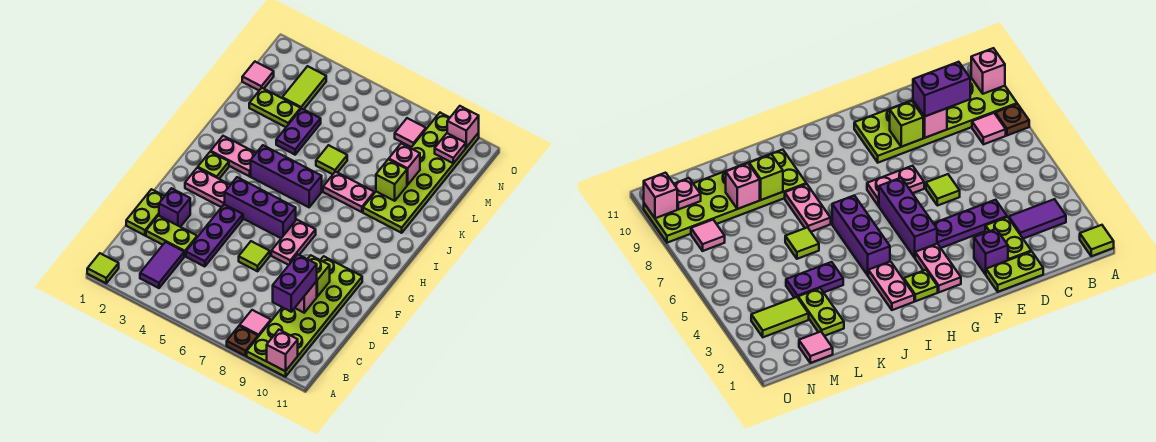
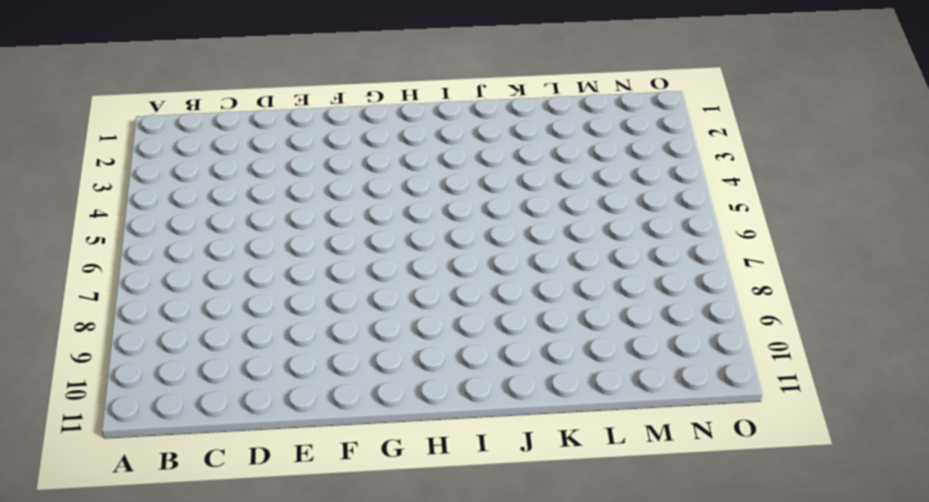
none -> lime 1x1 tile [87,253,119,283]
none -> brown 1x1 plate [227,326,258,356]
none -> lime 2x6 plate [247,256,362,377]
none -> purple 1x2 tile [140,242,184,288]

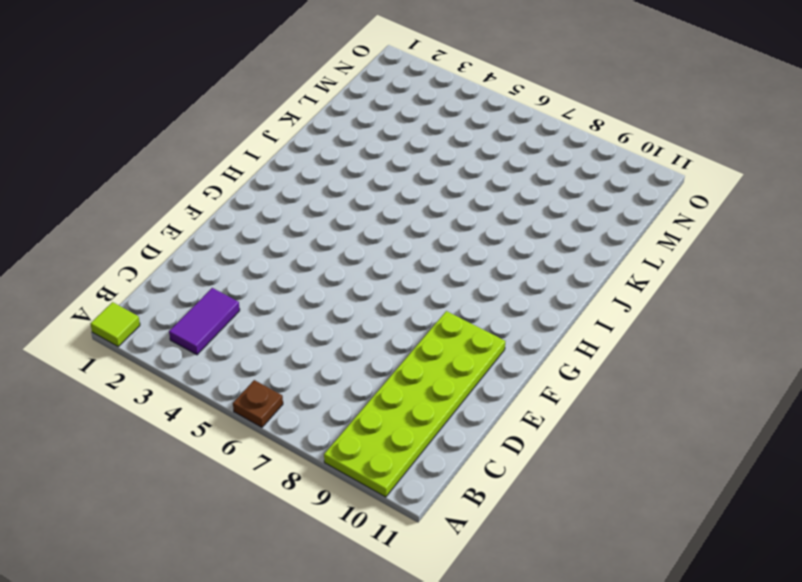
brown 1x1 plate [233,380,283,427] -> brown 1x1 plate moved to [227,326,258,356]
none -> pink 1x1 tile [240,310,271,337]
none -> lime 1x2 plate [126,189,165,235]
none -> lime 1x2 plate [146,216,197,256]
none -> purple 1x3 plate [186,204,243,267]

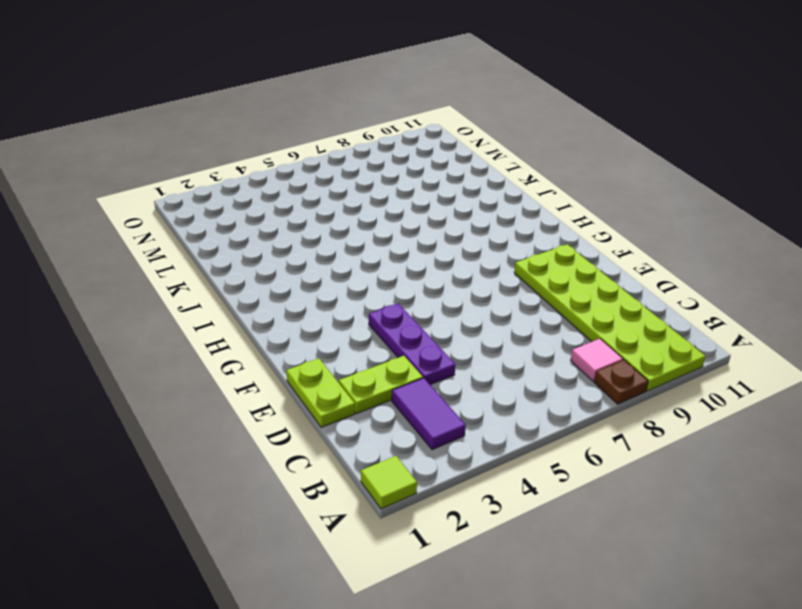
none -> purple 1x1 brick [159,188,190,227]
none -> lime 1x1 tile [239,241,270,271]
none -> pink 1x2 plate [271,220,316,265]
none -> pink 1x2 plate [185,168,230,207]

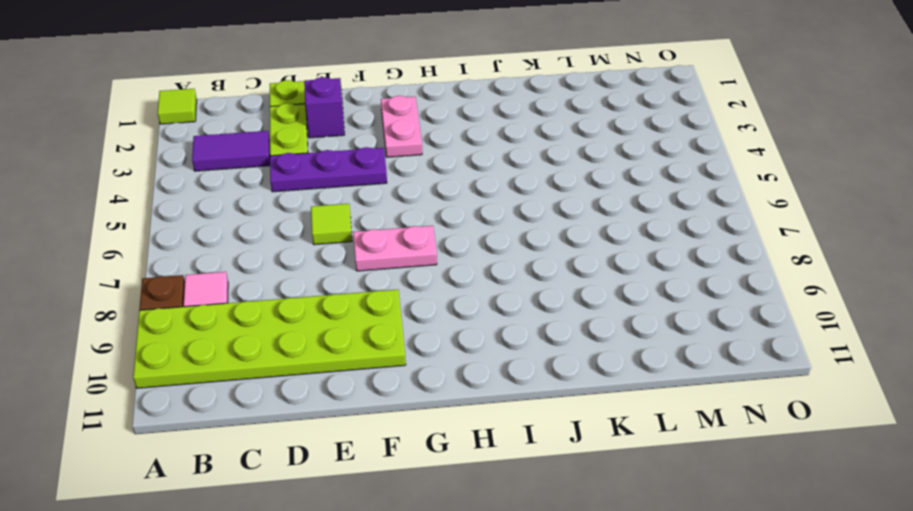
none -> purple 1x3 brick [225,177,296,238]
none -> lime 1x1 plate [198,152,229,179]
none -> pink 1x2 plate [211,136,256,176]
none -> purple 1x3 brick [251,145,322,207]

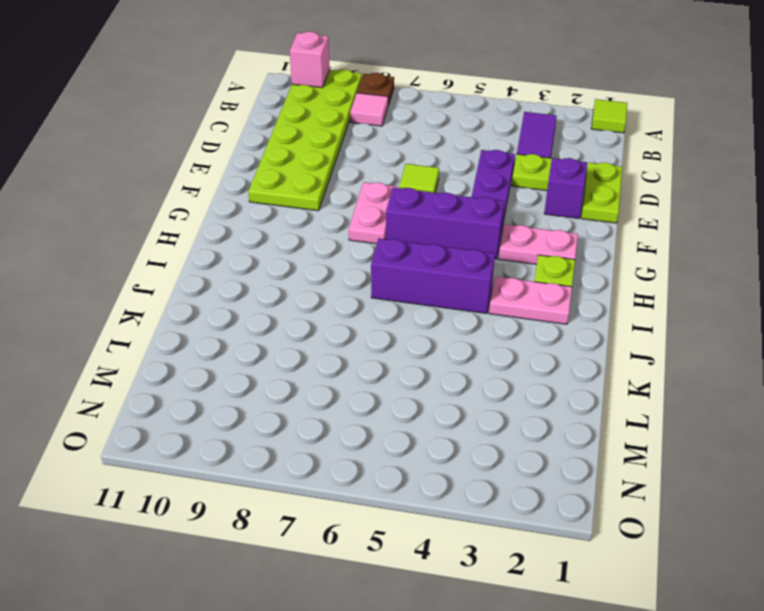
none -> pink 1x2 plate [323,172,374,212]
none -> lime 2x6 plate [363,113,479,233]
none -> purple 1x2 plate [276,108,321,155]
none -> lime 1x1 tile [316,145,347,174]

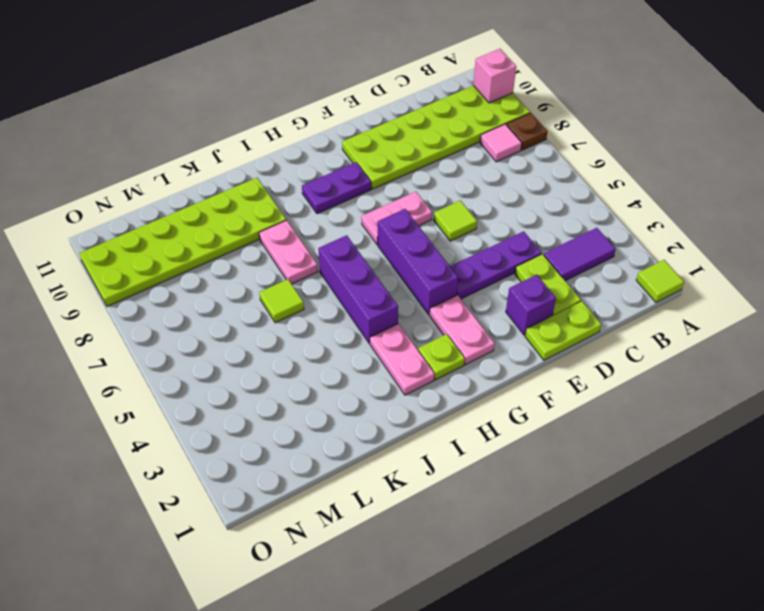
purple 1x2 plate [302,162,371,214] -> purple 1x2 plate moved to [276,108,321,155]
none -> lime 1x2 plate [249,88,301,127]
none -> pink 1x1 tile [242,62,274,90]
none -> lime 1x2 tile [282,66,326,109]
none -> pink 1x1 tile [395,118,426,147]

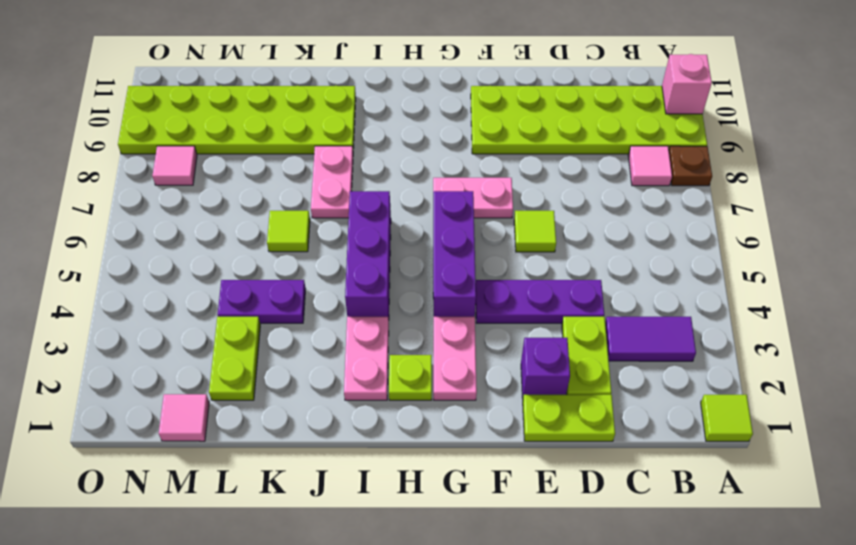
none -> lime 1x2 tile [282,66,326,109]
none -> pink 1x1 brick [295,281,317,313]
none -> lime 1x1 brick [308,255,330,297]
none -> lime 1x1 brick [376,159,407,201]

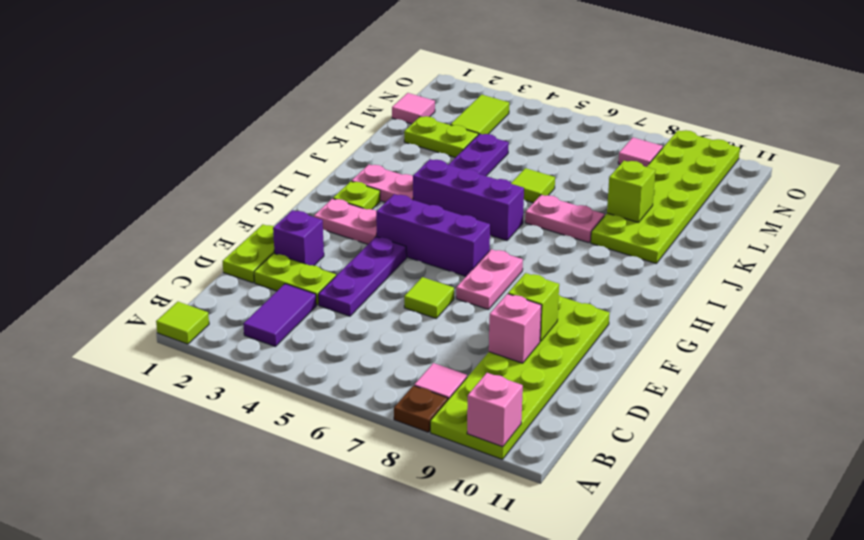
none -> pink 1x1 brick [389,143,420,185]
none -> pink 1x1 plate [435,133,466,163]
none -> pink 1x1 brick [447,106,479,147]
none -> purple 1x2 brick [273,255,317,312]

